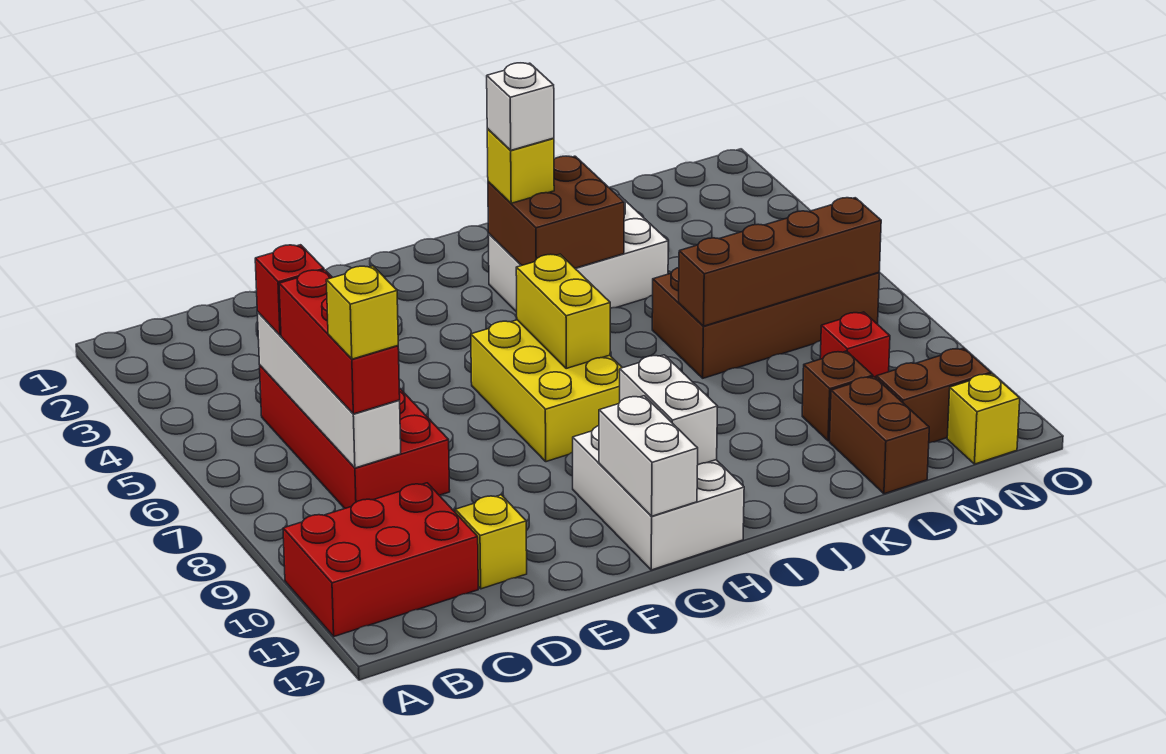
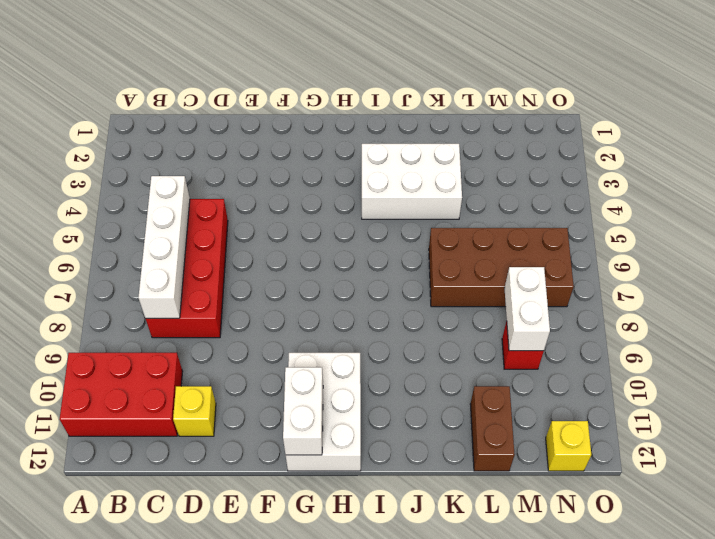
white 1x2 brick [504,267,550,351] -> white 1x2 brick moved to [620,355,718,465]
none -> yellow 2x3 brick [471,320,622,462]
none -> brown 1x1 brick [802,351,873,441]
none -> brown 1x2 brick [876,348,991,443]

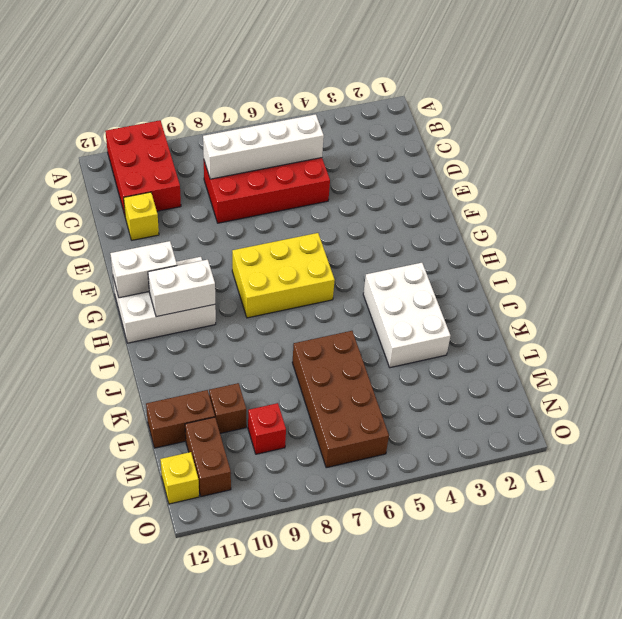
none -> yellow 1x2 brick [516,254,610,368]
none -> brown 2x2 brick [488,156,624,268]
none -> brown 1x4 brick [679,198,881,326]

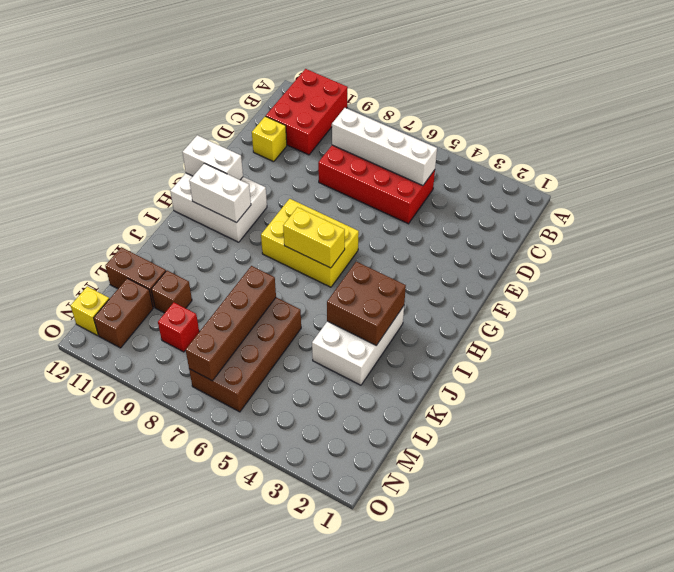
none -> red 1x1 brick [255,245,324,335]
none -> red 1x3 brick [279,270,400,414]
none -> yellow 1x1 brick [487,129,554,203]

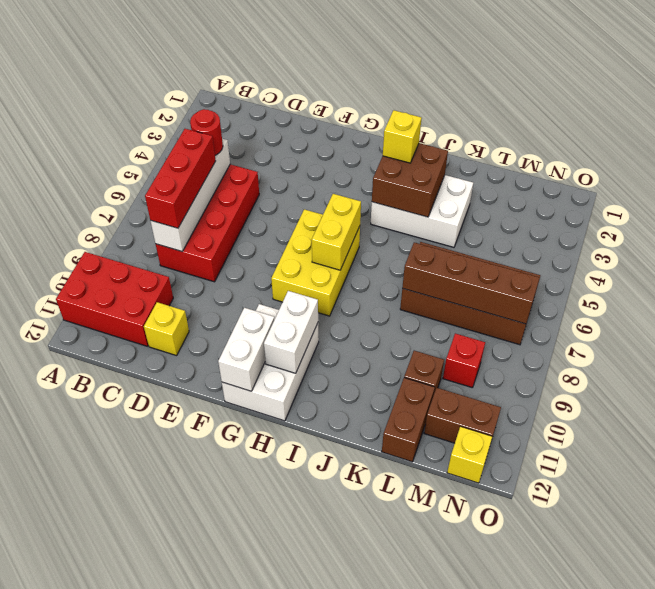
red 1x1 round brick [190,109,223,155] -> red 1x1 brick [255,245,324,335]
none -> yellow 1x1 brick [326,266,398,359]
none -> white 1x1 brick [487,63,554,150]

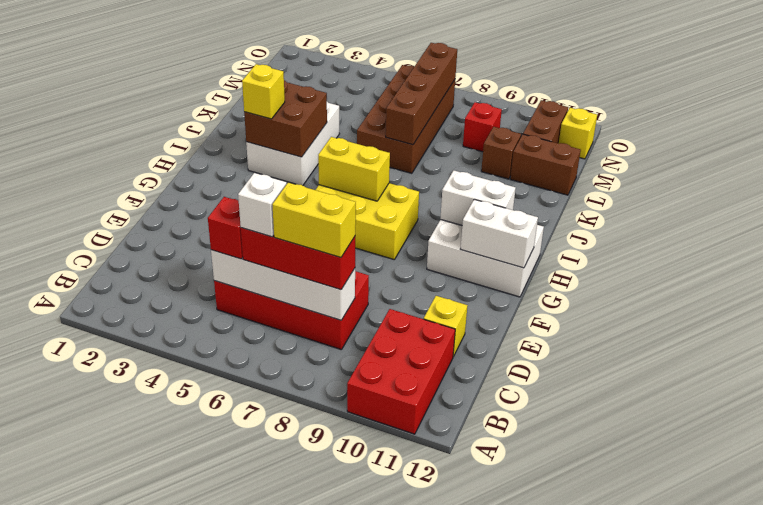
white 1x1 brick [238,173,287,237] -> white 1x1 brick moved to [487,63,554,150]
yellow 1x2 brick [272,182,356,257] -> yellow 1x1 brick [326,266,398,359]

